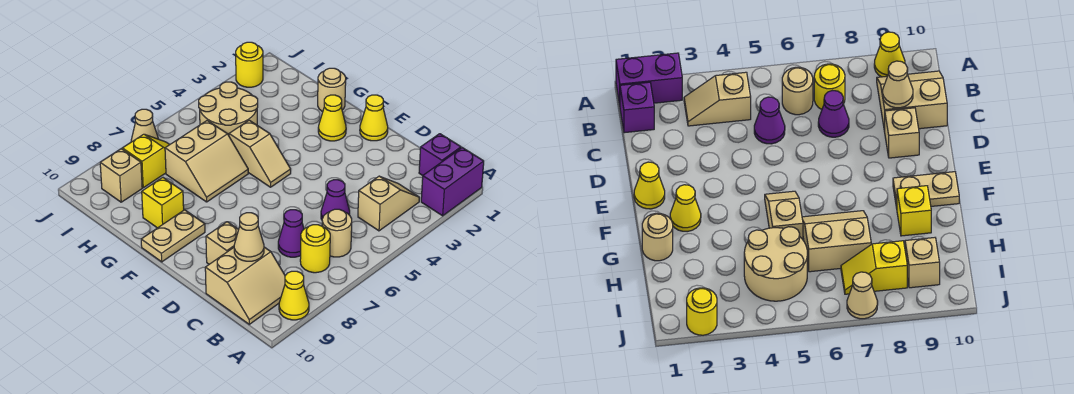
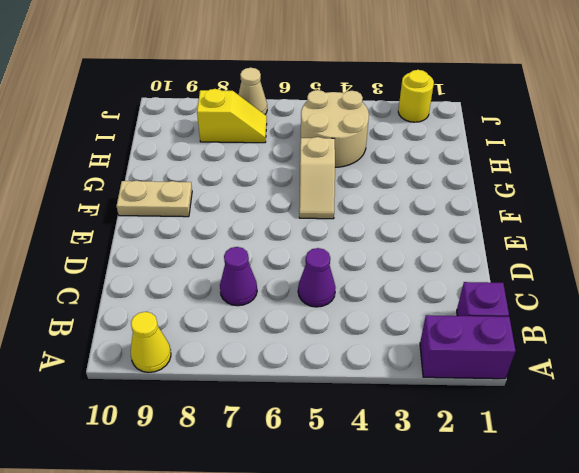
none -> tan 1x2 slope [358,176,419,231]
none -> tan 1x1 round brick [322,209,352,257]
none -> yellow 1x1 round brick [300,225,330,273]

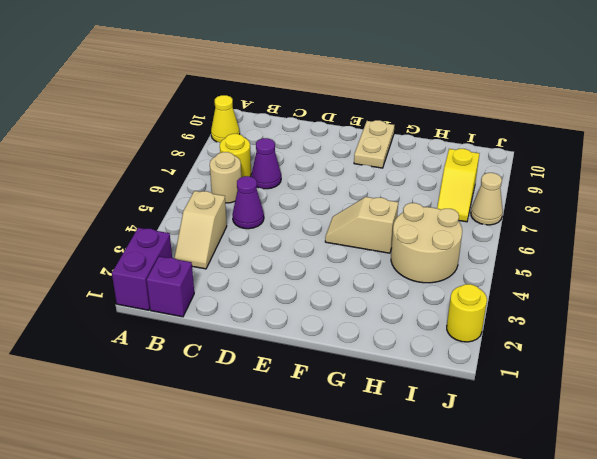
none -> tan 2x2 slope [205,247,285,324]
none -> tan 1x1 brick [206,222,239,264]
none -> yellow 1x1 cone [360,95,388,141]

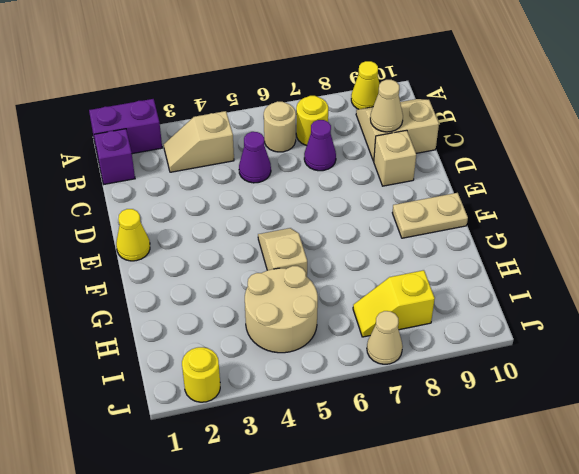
none -> yellow 1x1 cone [318,95,346,141]
none -> tan 1x1 round brick [318,68,346,112]
none -> tan 2x2 slope [165,121,248,202]

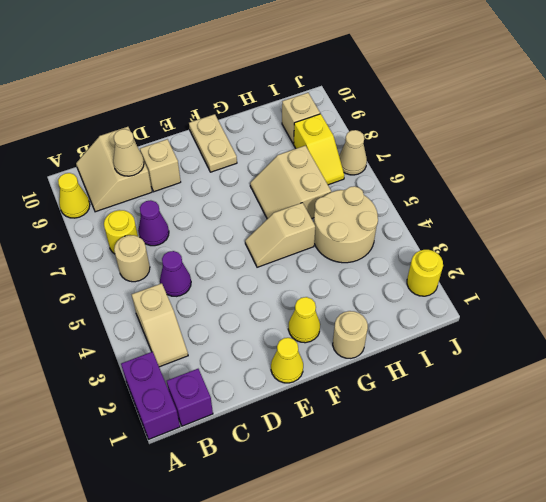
none -> yellow 1x1 brick [142,178,184,228]

